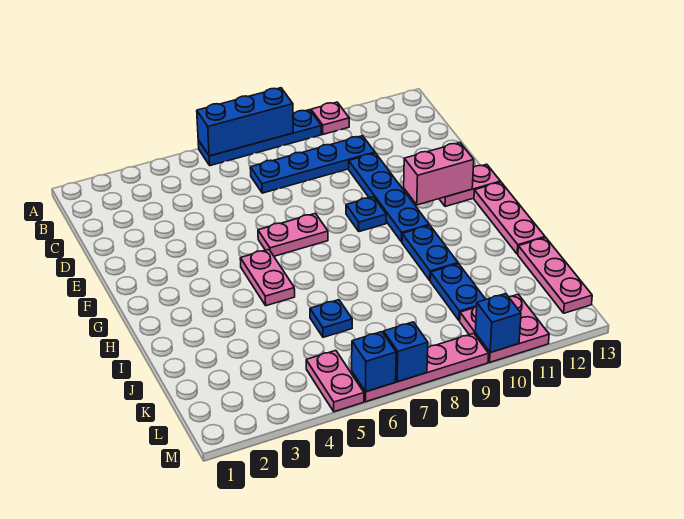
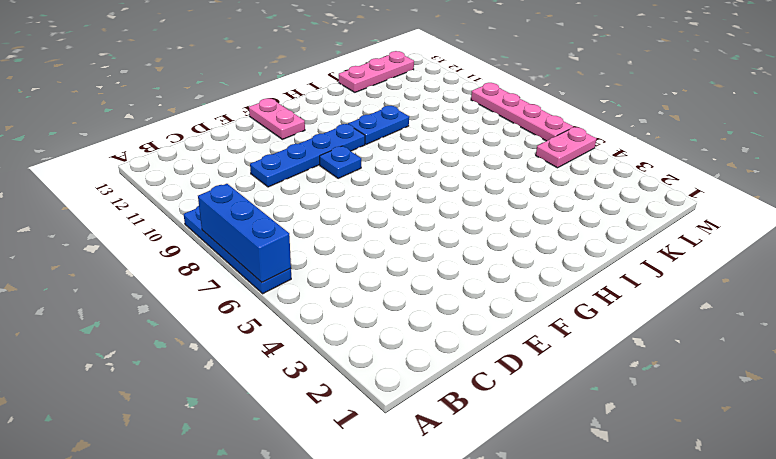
none -> pink 1x1 plate [311,102,349,134]
none -> blue 1x4 plate [250,136,375,193]
none -> pink 1x2 plate [258,213,328,256]

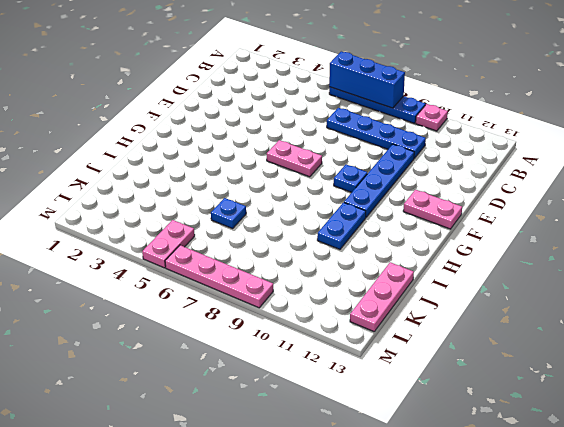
none -> pink 1x2 plate [240,249,295,306]
none -> pink 1x3 plate [474,182,545,254]
none -> blue 1x2 plate [430,264,486,321]

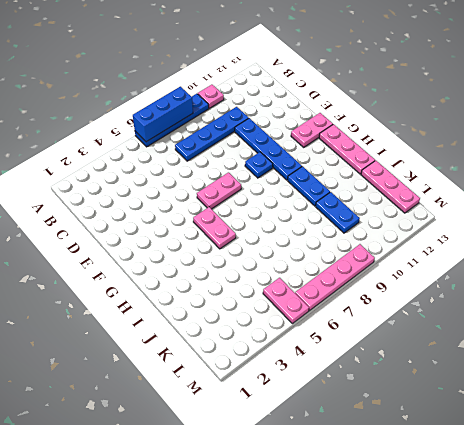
none -> blue 1x1 plate [310,300,352,337]
none -> pink 2x2 plate [460,294,549,362]
none -> pink 1x2 brick [404,143,474,205]

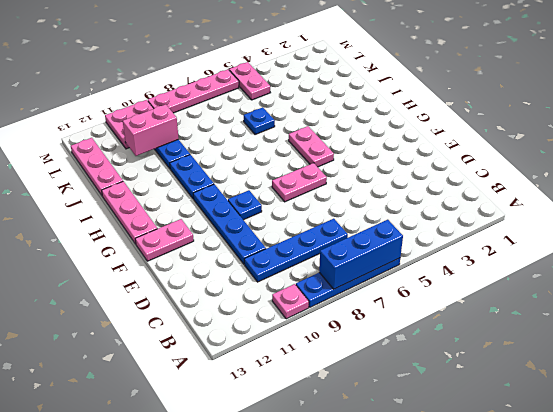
pink 1x2 brick [123,104,179,156] -> pink 1x2 brick moved to [404,143,474,205]
none -> blue 1x1 brick [352,332,396,392]
none -> blue 1x1 brick [384,322,428,382]
none -> blue 1x1 brick [475,294,521,353]

